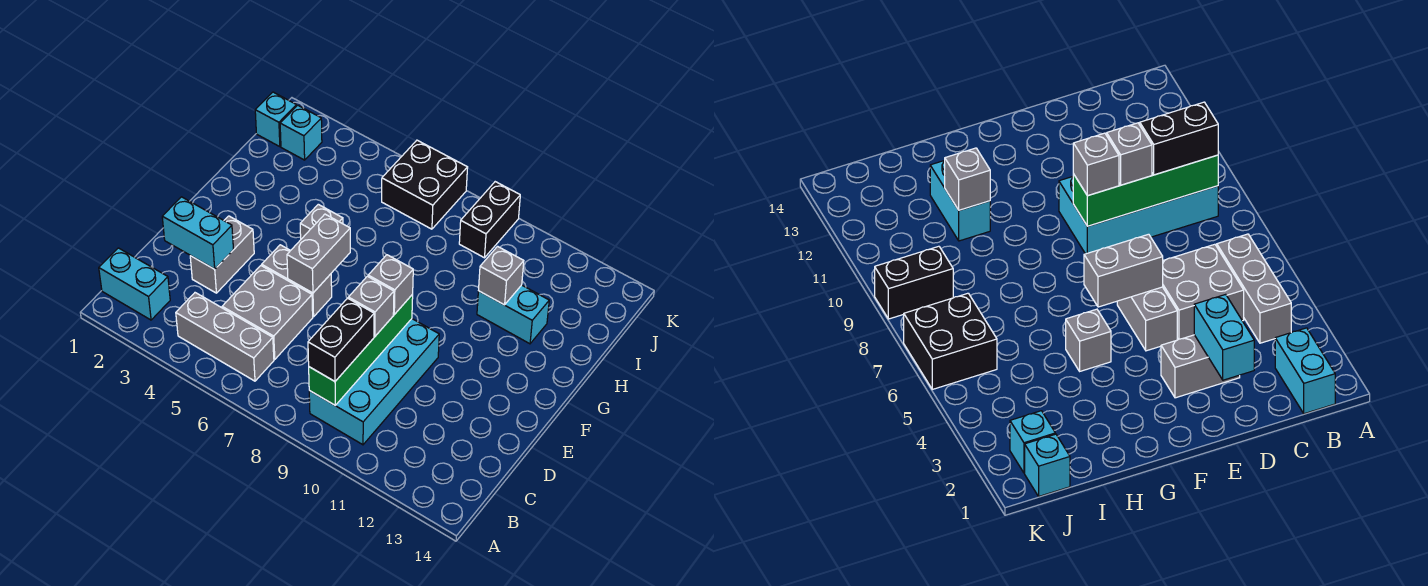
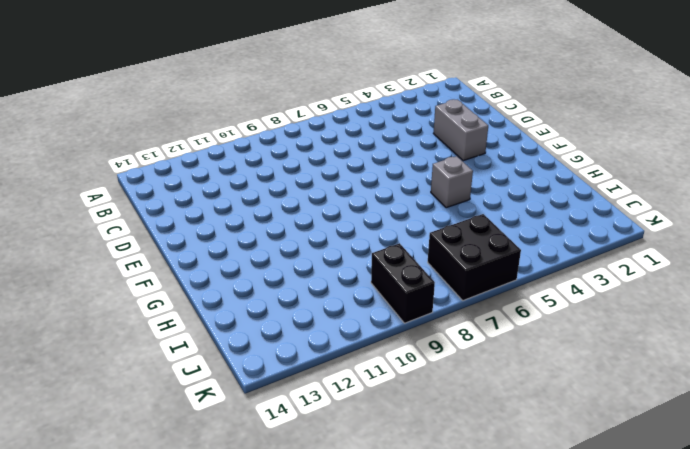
none -> cyan 1x2 brick [99,248,170,320]
none -> grey 1x3 brick [176,293,274,381]
none -> cyan 2x4 brick [309,319,439,445]

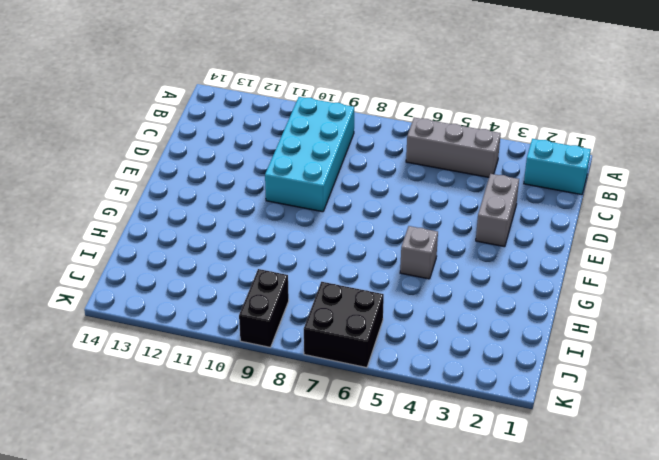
none -> grey 2x2 brick [222,266,313,359]
none -> grey 1x2 brick [262,245,332,317]
none -> cyan 1x2 brick [477,285,549,344]

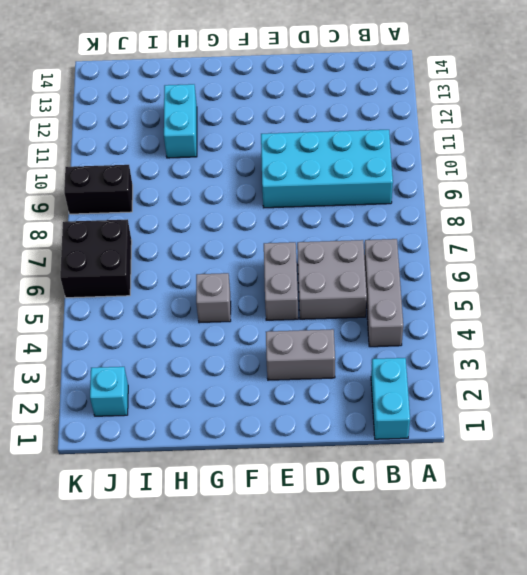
none -> cyan 1x1 brick [255,92,296,147]
none -> green 1x4 brick [309,294,413,405]
none -> cyan 1x2 brick [162,197,234,269]

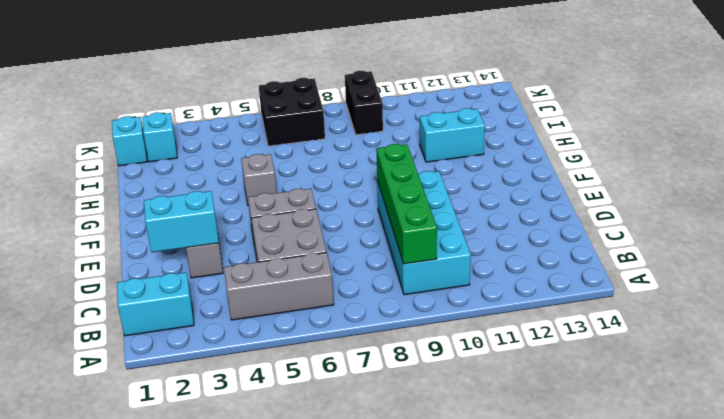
none -> grey 1x2 brick [287,214,350,293]
none -> grey 1x1 brick [479,246,524,305]
none -> black 1x2 brick [308,298,374,381]

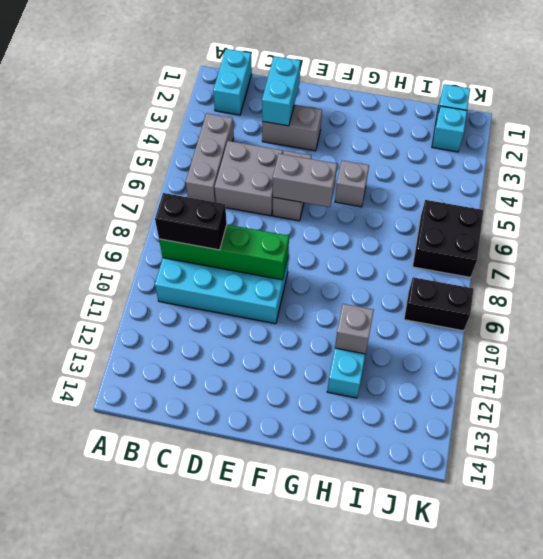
none -> grey 1x1 brick [348,276,394,336]
none -> grey 1x1 brick [368,255,413,314]

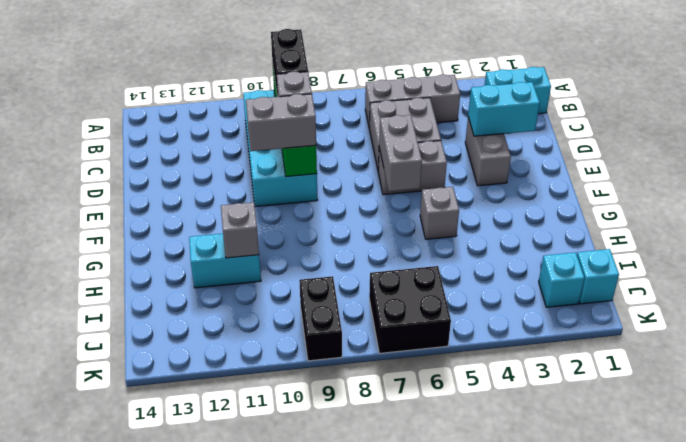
grey 1x2 brick [246,94,316,151] -> grey 1x1 brick [368,255,413,314]

